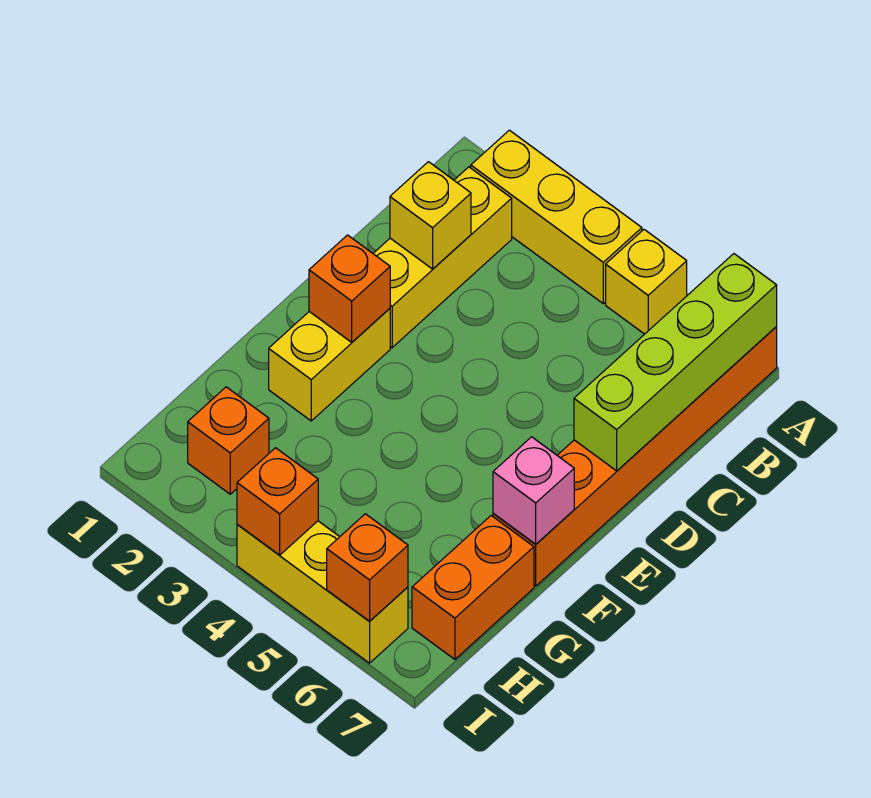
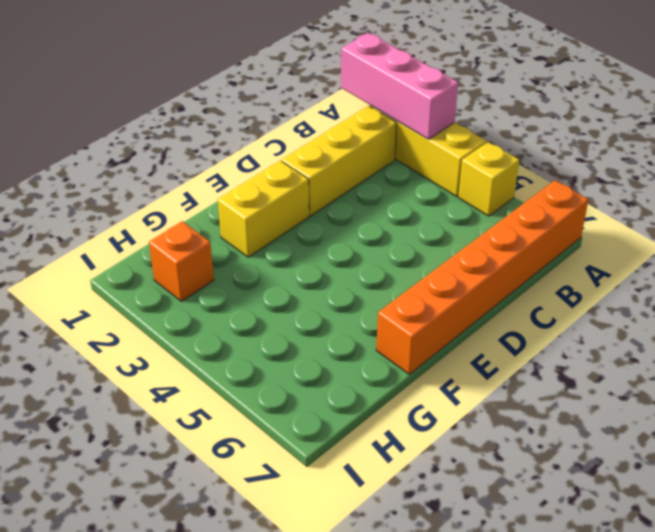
pink 1x3 brick [341,33,458,139] -> none
none -> orange 1x2 brick [412,516,534,659]
none -> yellow 1x3 brick [237,521,408,663]
none -> lime 1x4 brick [574,254,777,471]

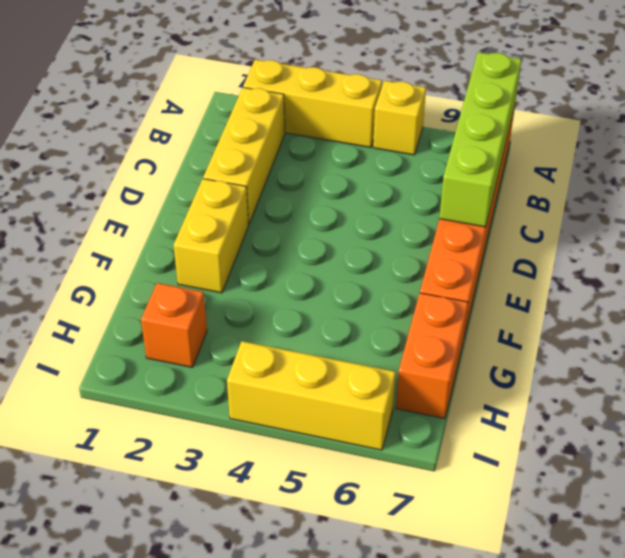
none -> yellow 1x1 brick [390,162,471,269]
none -> orange 1x1 brick [309,235,390,342]
none -> pink 1x1 brick [493,437,574,544]

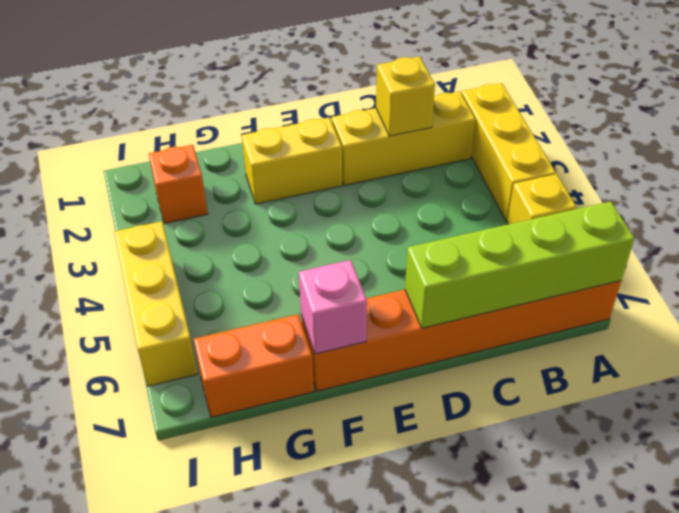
none -> orange 1x1 brick [309,235,390,342]
none -> orange 1x1 brick [237,448,318,555]
none -> orange 1x1 brick [327,514,408,621]

